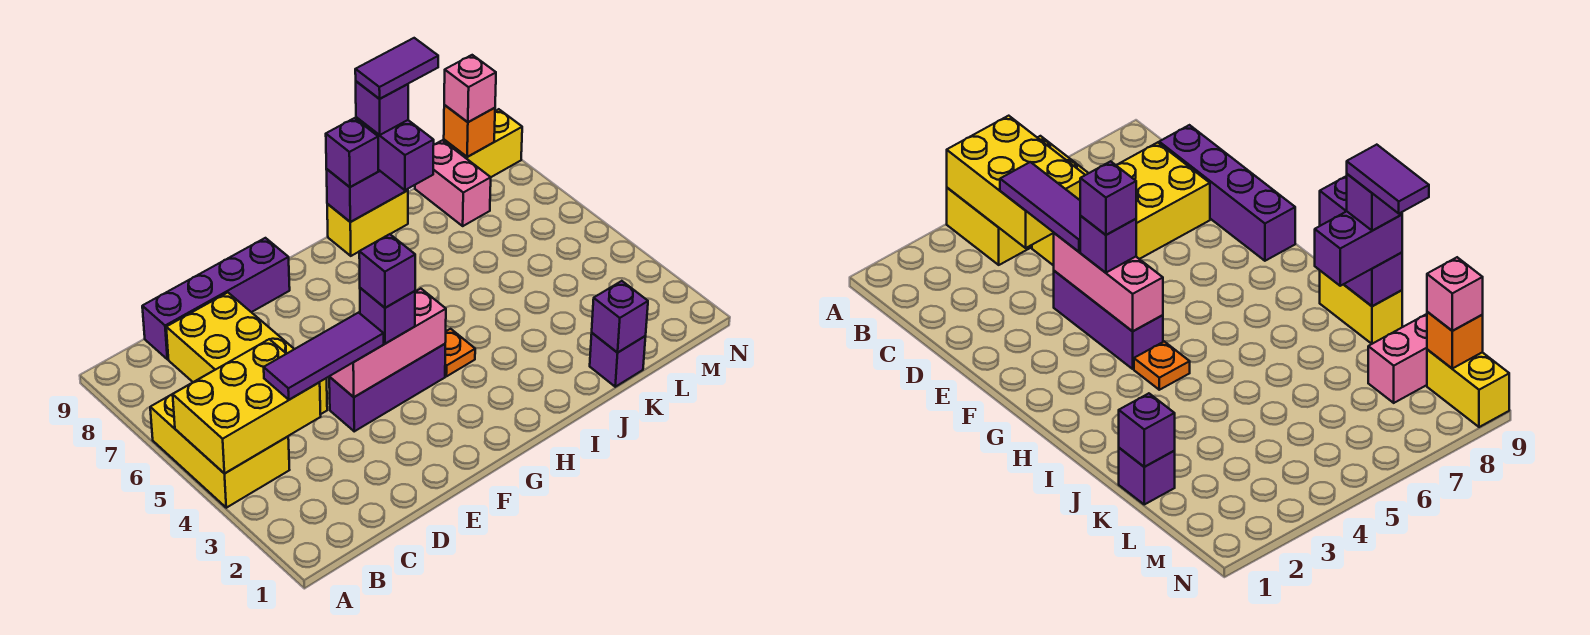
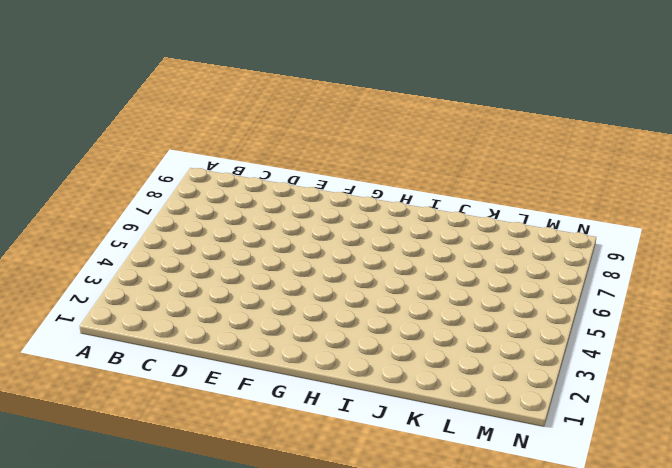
none -> yellow 2x3 brick [150,394,289,508]
none -> yellow 2x4 brick [166,293,327,414]
none -> purple 1x4 brick [142,238,290,359]

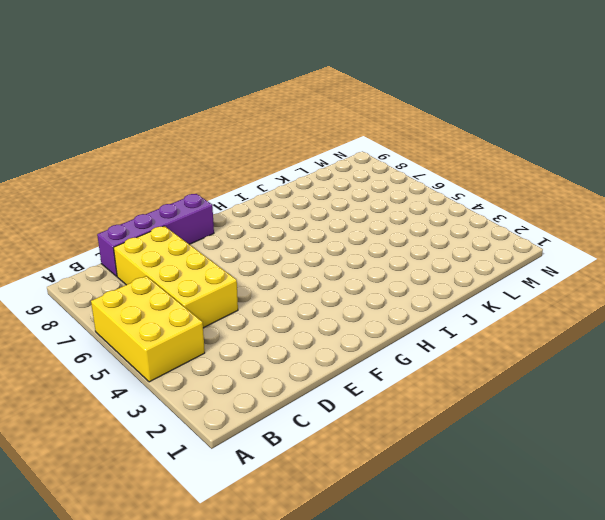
none -> purple 1x3 brick [329,344,445,431]
none -> orange 1x1 plate [445,329,475,376]
none -> yellow 1x2 brick [327,190,408,256]

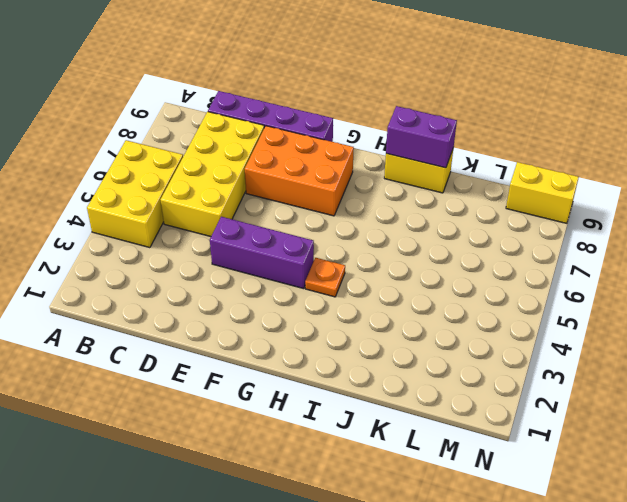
orange 2x3 brick [245,126,354,216] -> none
none -> purple 1x1 brick [590,333,646,387]
none -> pink 1x2 brick [415,140,491,226]
none -> yellow 2x3 brick [173,339,321,474]

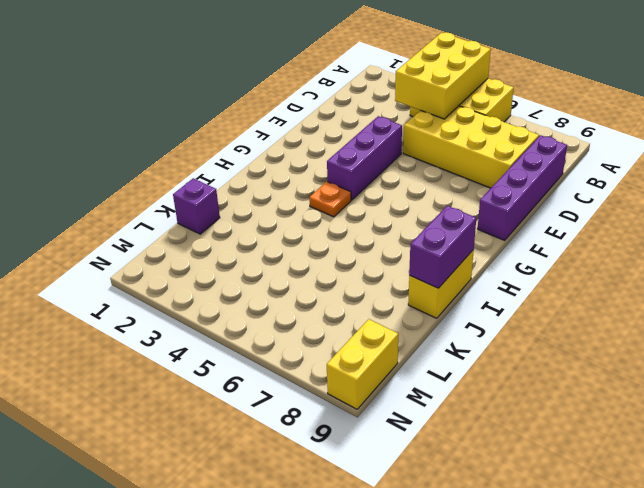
none -> pink 1x2 brick [415,140,491,226]
none -> pink 1x3 brick [329,289,446,397]
none -> purple 1x1 brick [592,281,648,353]

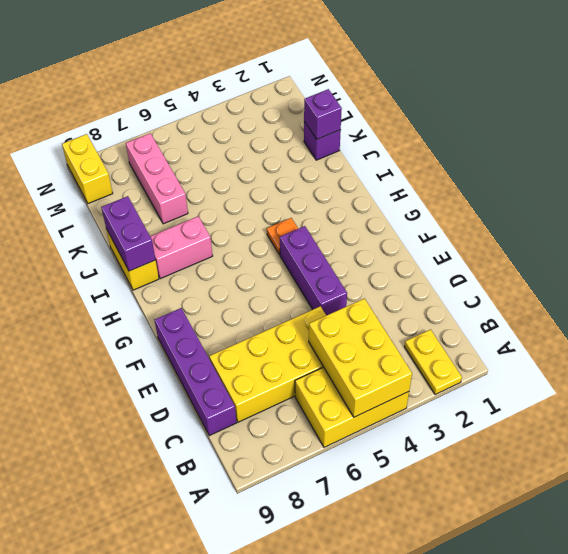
yellow 1x2 plate [404,330,462,395] -> none
pink 1x2 brick [150,216,213,279] -> pink 1x2 brick moved to [415,140,491,226]
pink 1x3 brick [126,133,188,224] -> pink 1x3 brick moved to [329,289,446,397]
none -> orange 1x1 brick [444,105,495,157]
none -> purple 1x3 tile [264,313,384,400]
none -> purple 1x1 brick [360,288,415,344]

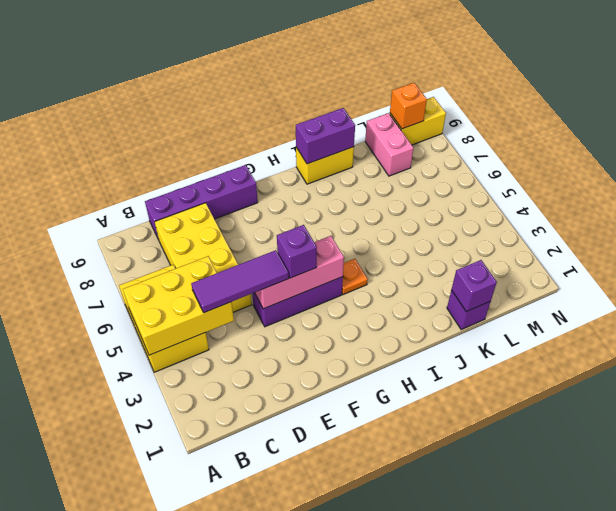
none -> purple 1x1 brick [326,118,378,187]
none -> purple 1x2 brick [356,117,434,190]
none -> pink 1x1 brick [444,55,496,122]

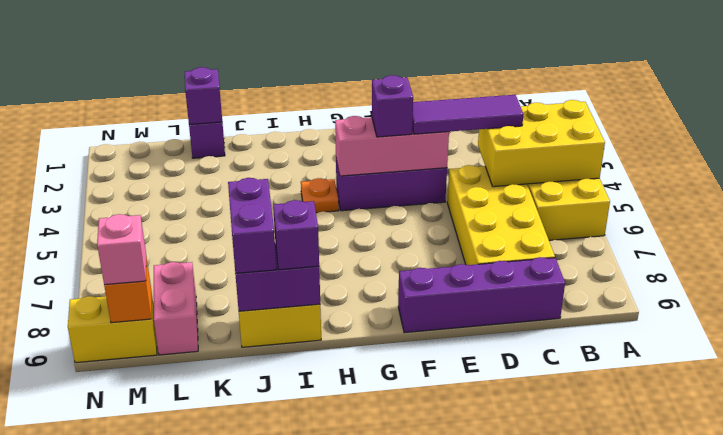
none -> purple 1x1 brick [359,234,415,308]
none -> purple 1x1 brick [356,81,408,135]
none -> purple 1x2 tile [355,38,438,99]

